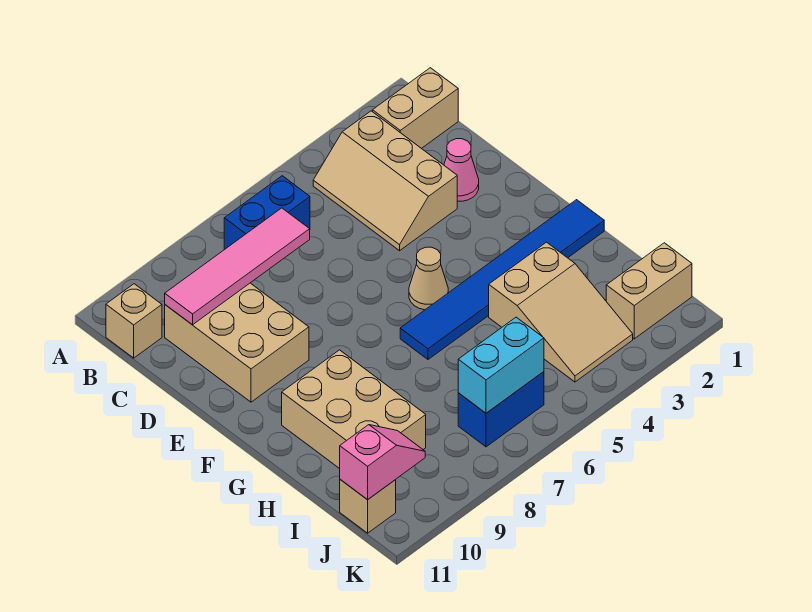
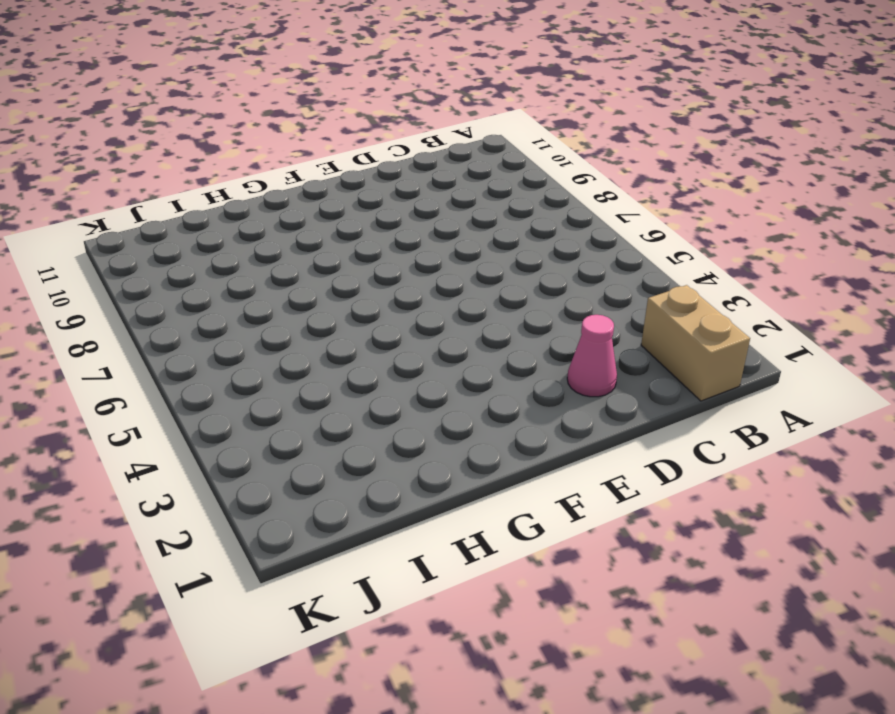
none -> tan 2x3 slope [313,111,457,251]
none -> blue 1x2 brick [224,176,310,250]
none -> tan 1x1 brick [106,284,162,358]

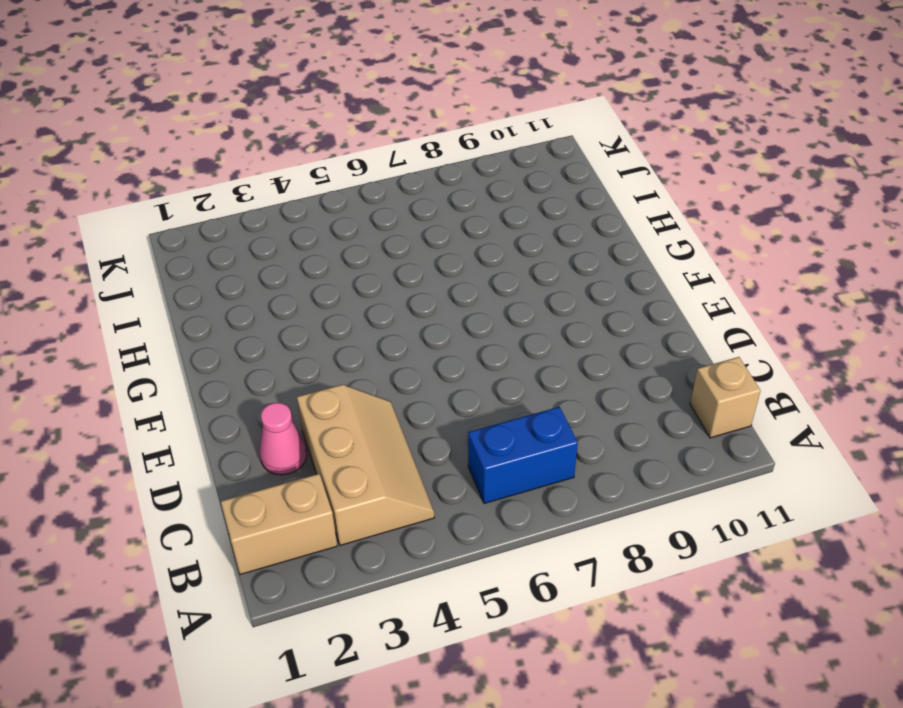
none -> tan 2x3 brick [165,283,309,402]
none -> tan 1x1 cone [409,247,448,310]
none -> blue 1x6 tile [400,200,604,359]

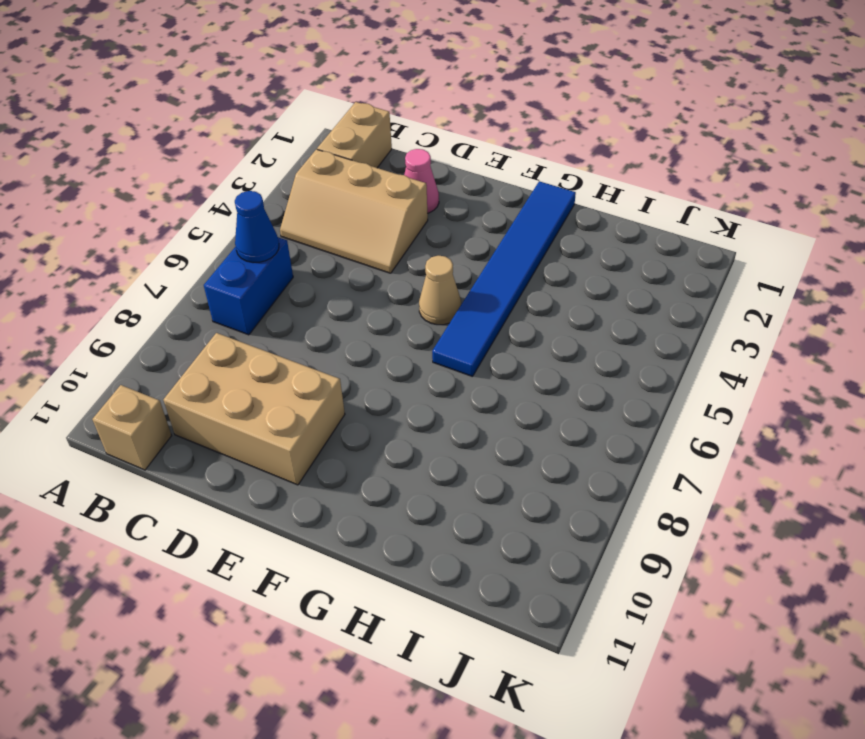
blue 1x1 cone [235,191,279,263] -> none
none -> tan 2x3 brick [282,350,426,469]
none -> tan 2x3 slope [489,242,633,382]
none -> tan 1x2 brick [606,243,692,339]

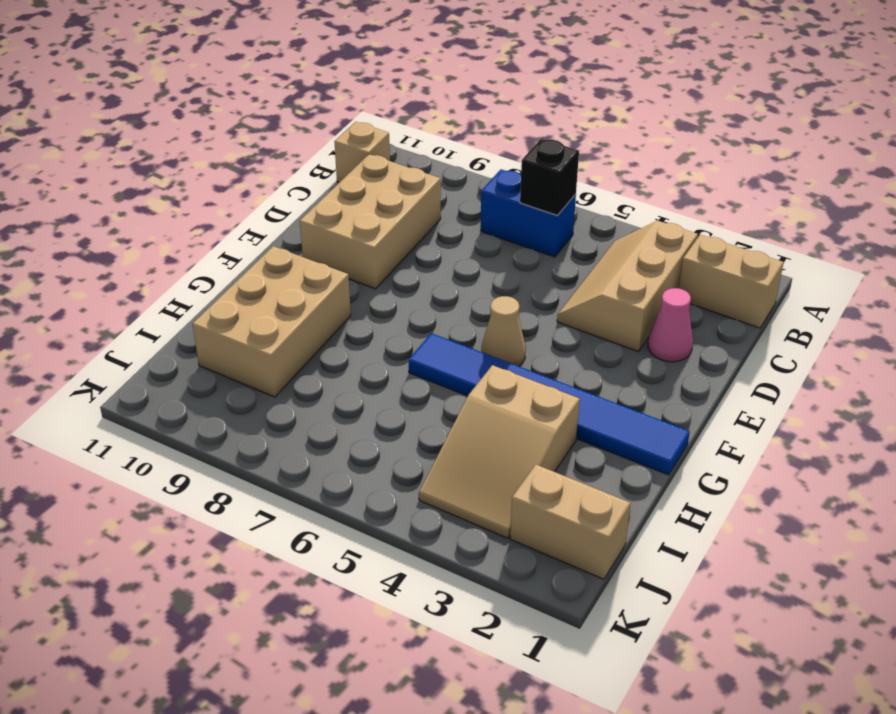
black 1x1 brick [520,139,579,215] -> none
none -> blue 1x2 brick [458,372,544,447]
none -> tan 1x1 brick [340,479,396,533]
none -> pink 1x4 tile [165,208,310,325]

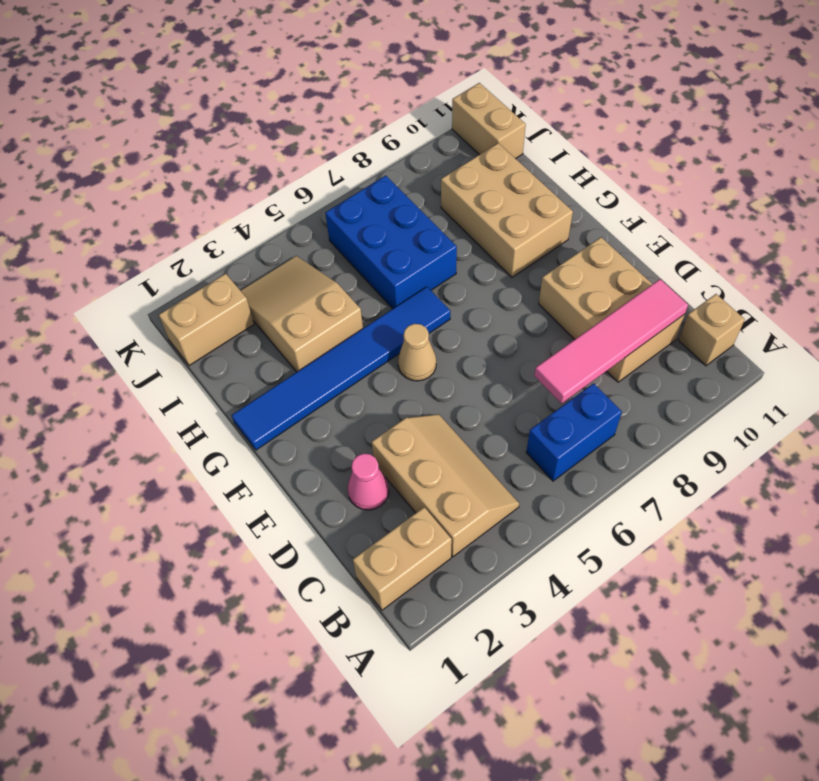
blue 2x3 brick [325,175,457,309] -> blue 1x2 brick [458,372,544,447]
tan 1x2 brick [452,83,526,159] -> tan 1x1 brick [340,479,396,533]
none -> cyan 1x2 brick [458,317,544,413]
none -> pink 1x2 slope [340,425,425,500]

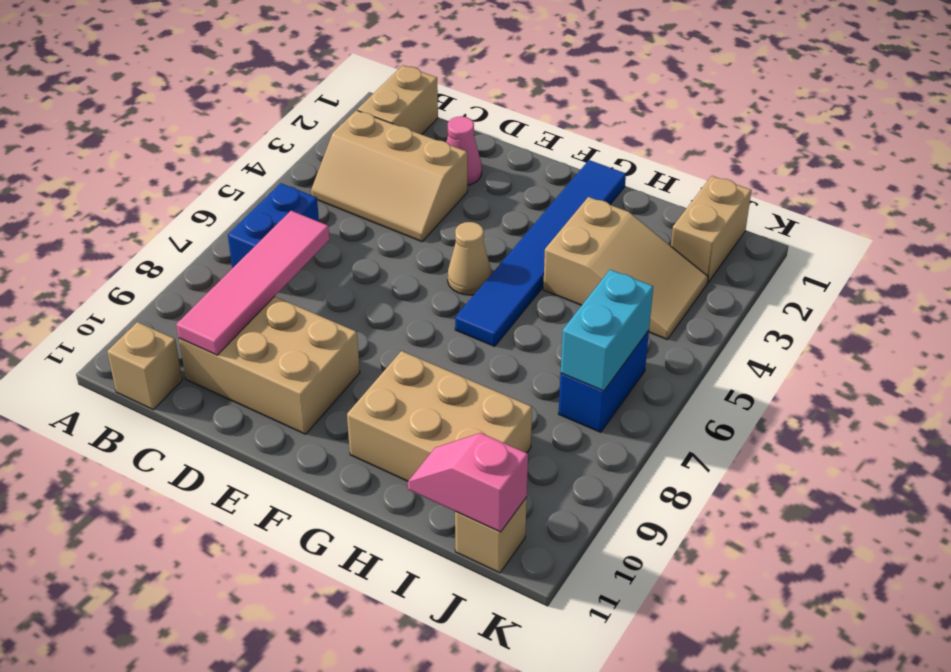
pink 1x2 slope [408,433,528,532] -> pink 1x2 slope turned to [340,425,425,500]

